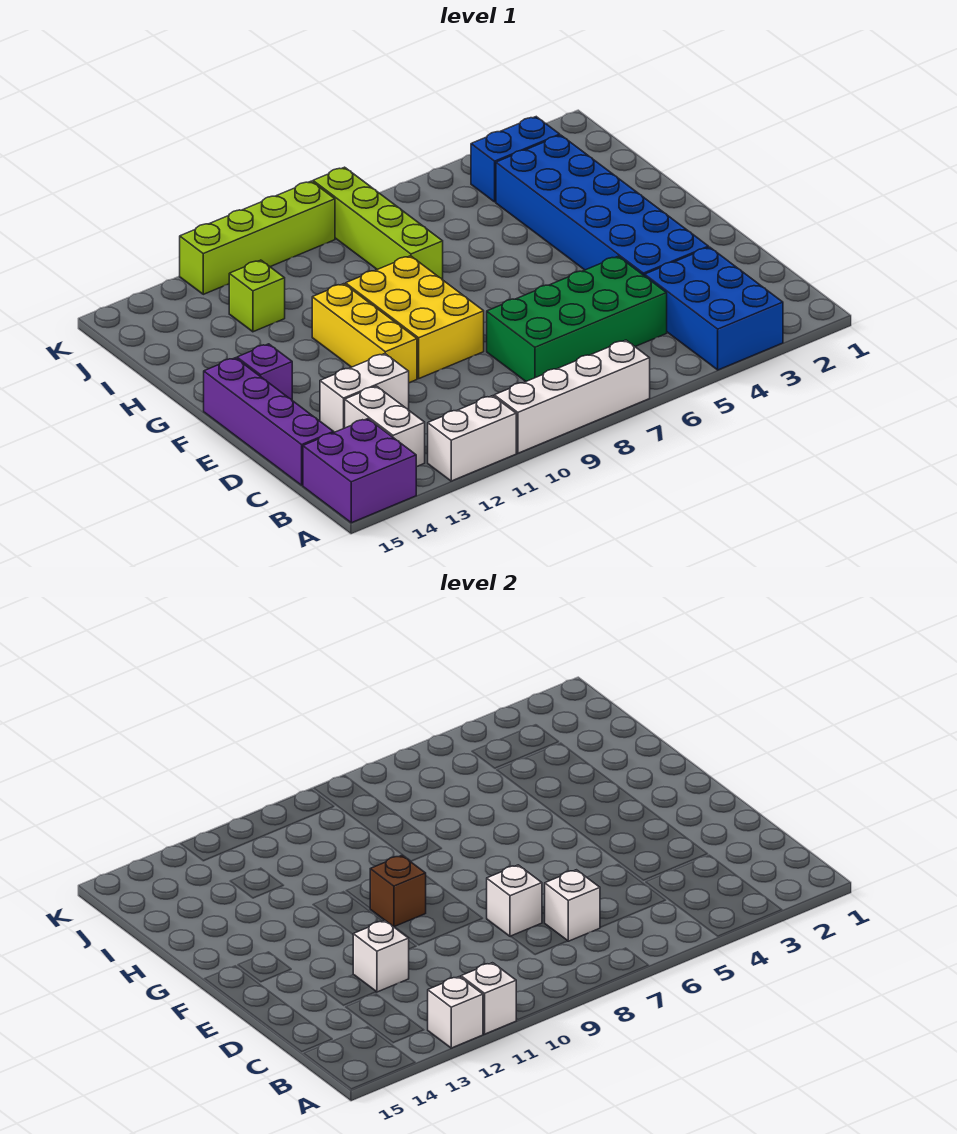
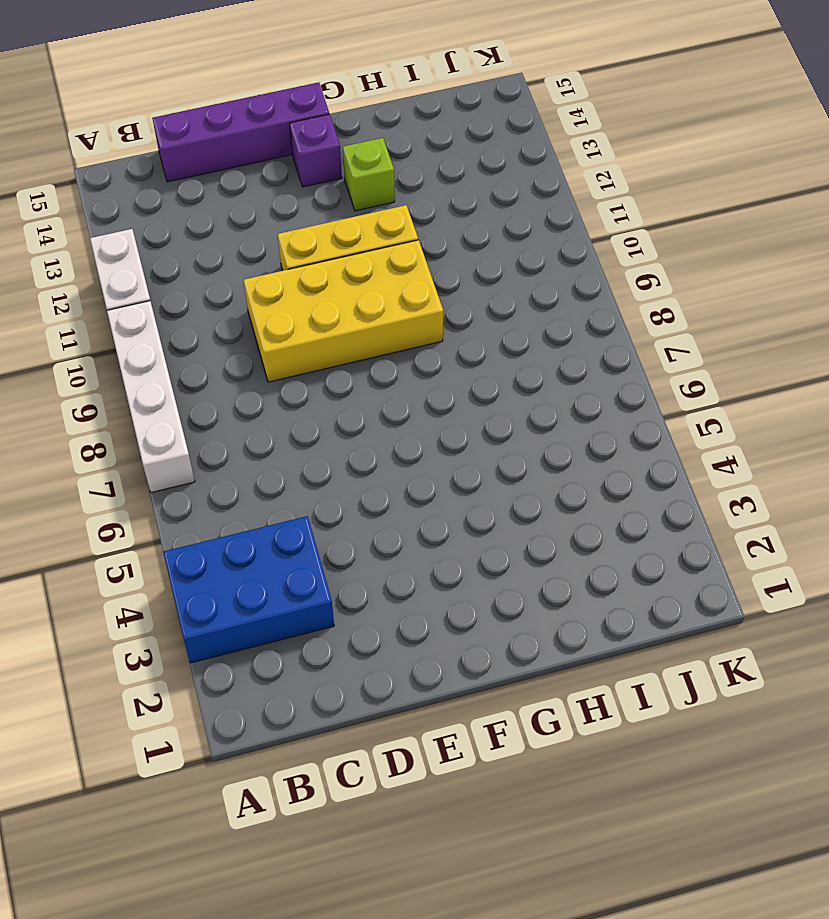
yellow 2x4 brick [243,240,443,382] -> yellow 2x3 brick [346,256,484,378]
lime 1x1 brick [343,138,395,211] -> lime 1x1 brick moved to [229,260,285,332]
none -> purple 2x2 brick [303,419,416,523]
none -> white 1x2 brick [345,386,425,467]
none -> green 2x4 brick [487,256,667,381]

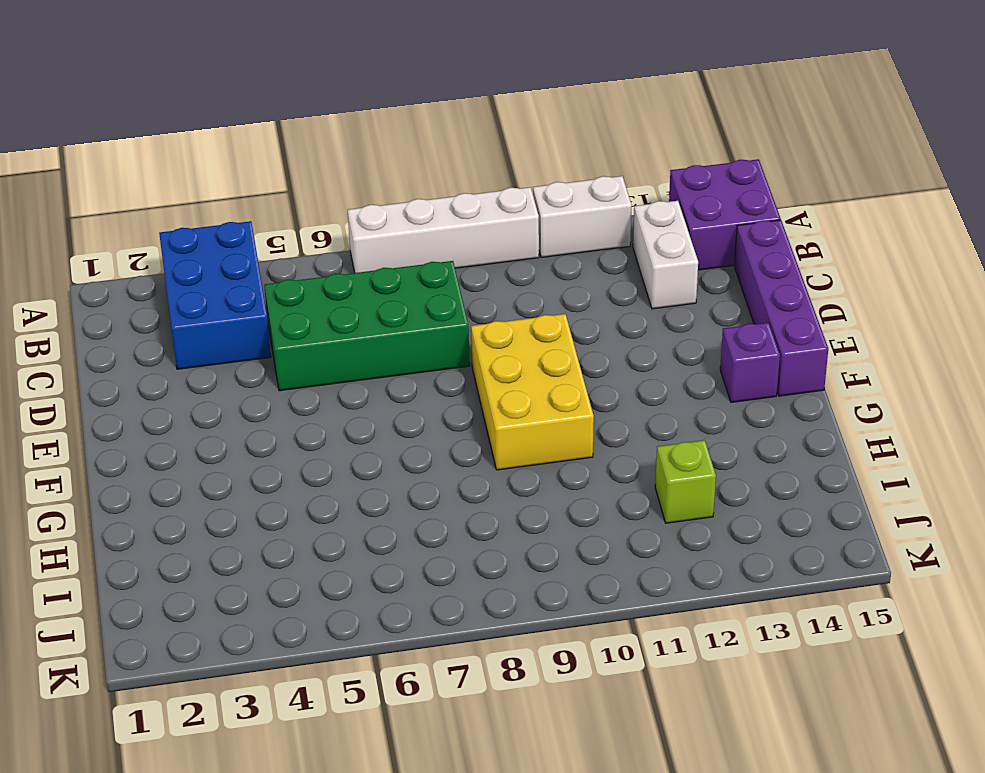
none -> blue 2x6 brick [496,135,709,276]
none -> white 1x2 brick [320,354,409,432]
none -> yellow 1x3 brick [312,284,417,383]

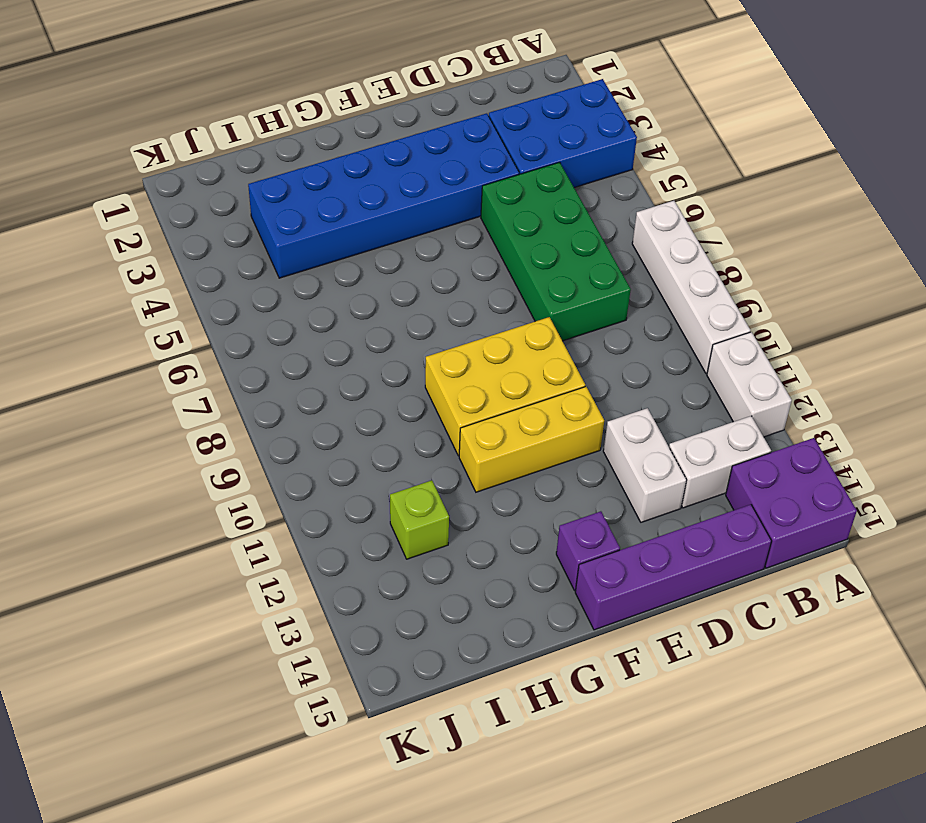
none -> lime 1x4 brick [313,167,443,280]
none -> blue 1x2 brick [471,117,560,202]
none -> lime 1x4 brick [180,181,335,294]

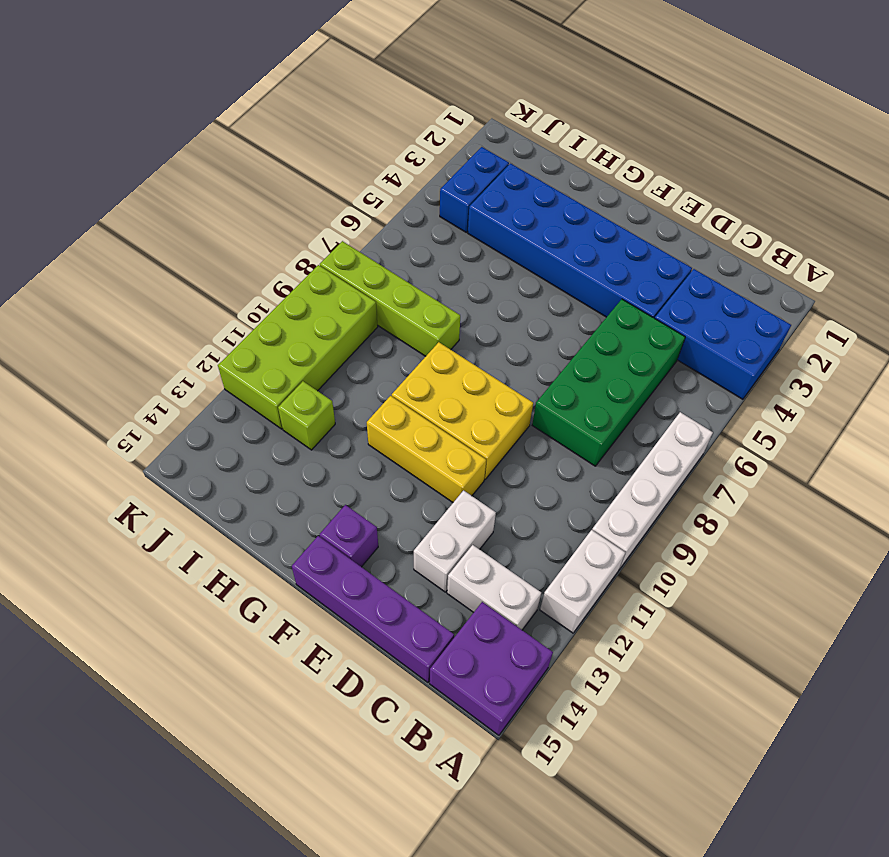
lime 2x4 brick [218,265,378,429] -> lime 1x4 brick [180,181,335,294]
none -> white 1x1 brick [461,963,516,1034]
none -> white 1x1 brick [428,977,483,1048]
none -> white 1x1 brick [545,870,600,941]

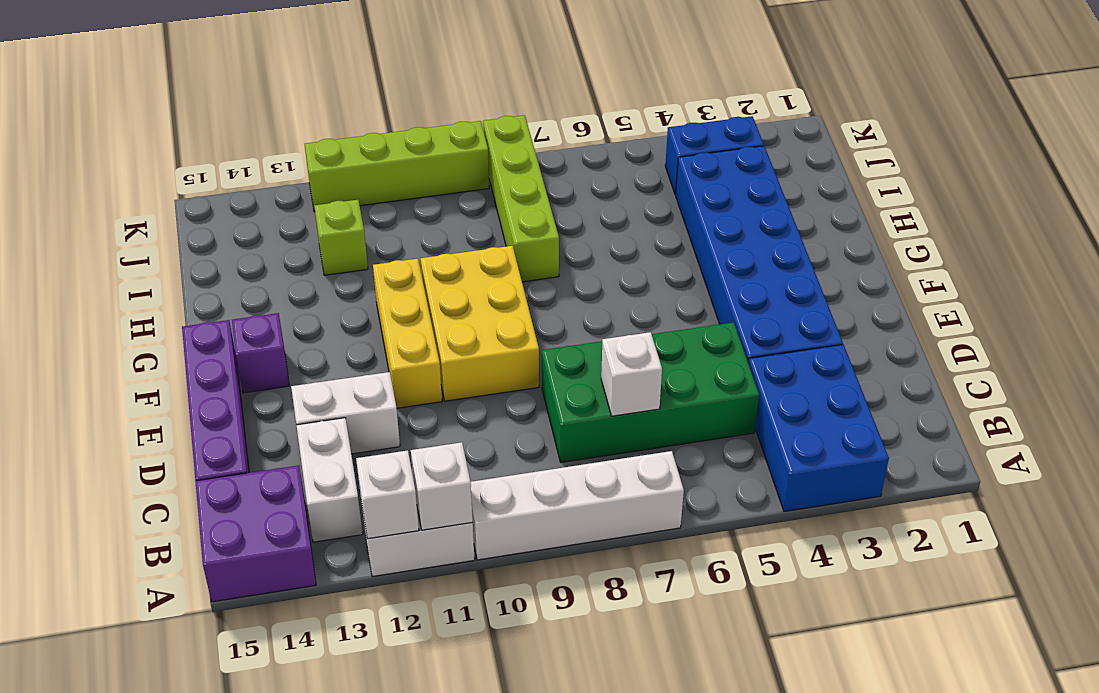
none -> white 1x1 brick [487,865,542,937]
none -> white 1x1 brick [353,921,409,992]
none -> brown 1x1 brick [370,856,426,927]

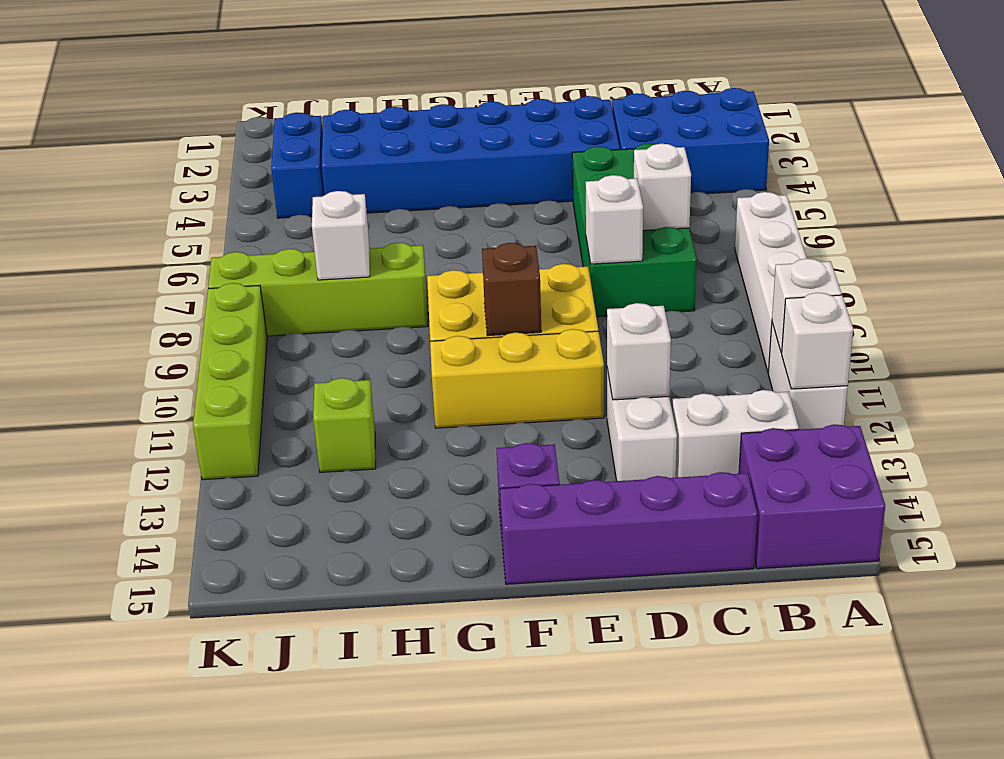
white 1x1 brick [312,191,370,280] -> none

